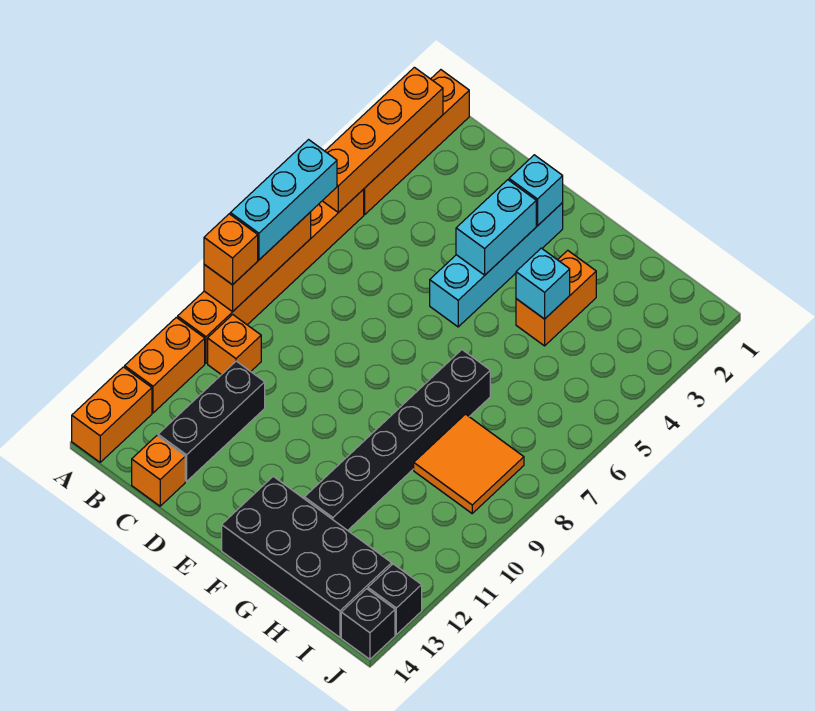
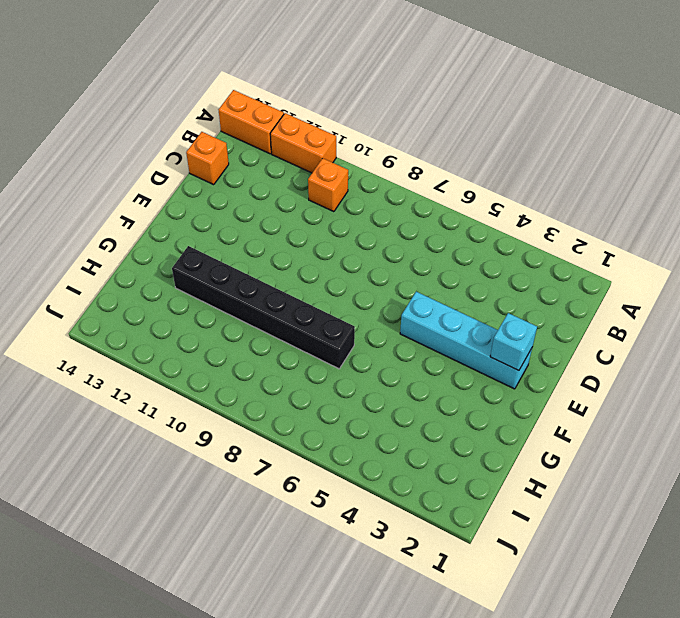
none -> orange 1x4 brick [363,70,469,214]
none -> orange 1x6 brick [178,190,364,363]
none -> black 1x3 brick [158,361,265,481]

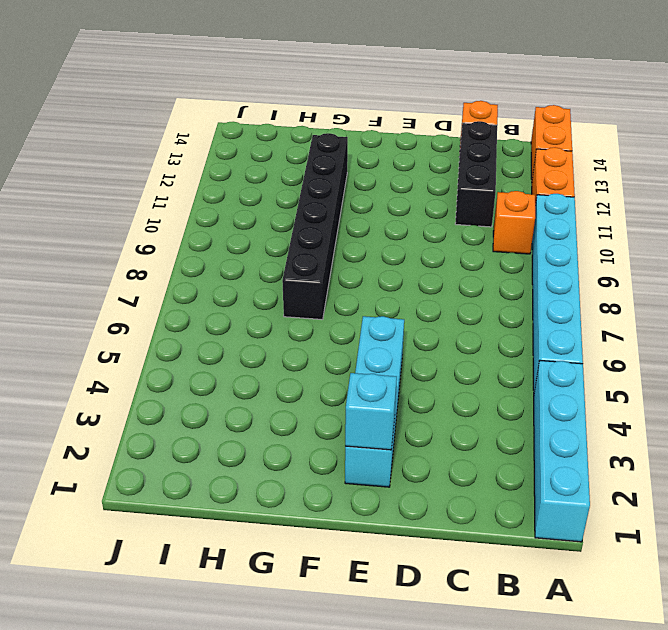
cyan 1x4 brick [534,361,590,542] -> orange 1x4 brick [363,70,469,214]
cyan 1x6 brick [532,194,583,391] -> orange 1x6 brick [178,190,364,363]
none -> black 2x4 brick [222,476,392,637]
none -> orange 1x2 brick [516,250,596,346]
none -> orange 2x2 tile [414,414,524,513]

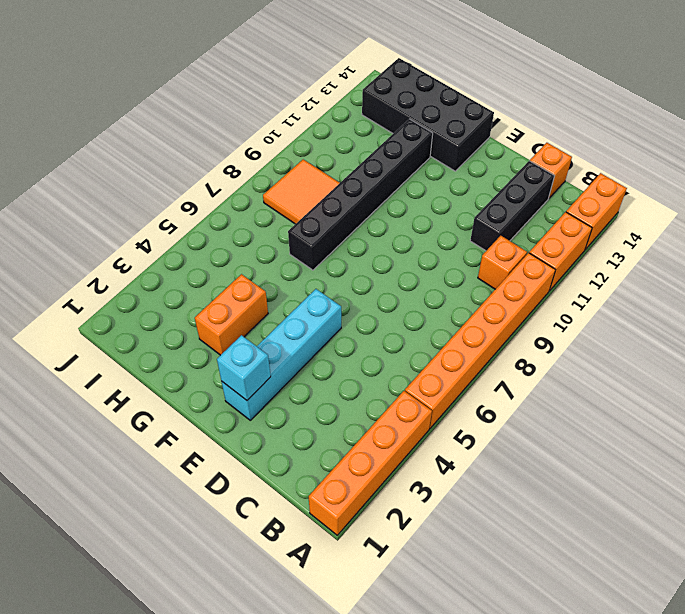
none -> black 1x1 brick [368,564,422,634]
none -> black 1x1 brick [341,589,395,659]
none -> orange 1x4 brick [323,67,443,213]

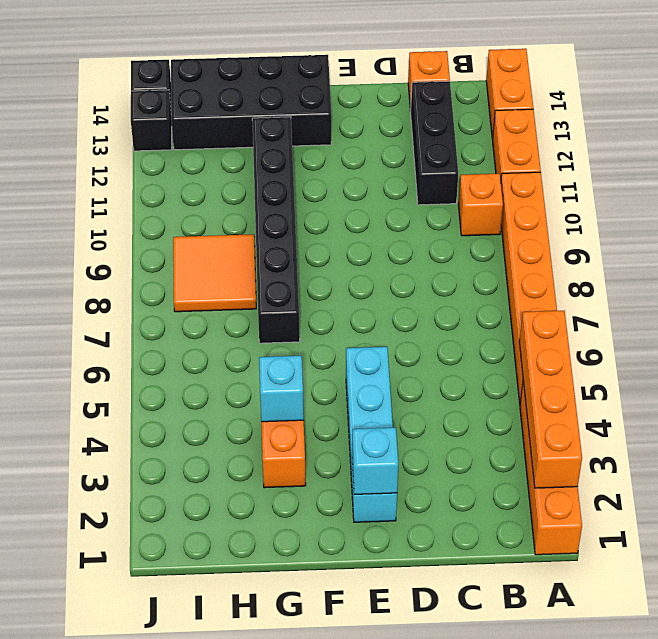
none -> orange 1x3 brick [204,212,311,312]
none -> cyan 1x2 brick [456,180,536,275]
none -> cyan 1x3 brick [230,140,337,260]

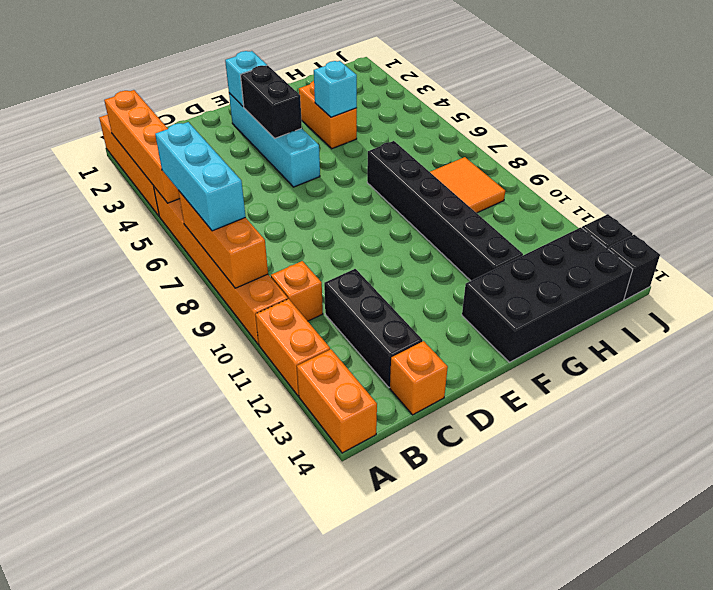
black 1x2 brick [241,65,302,138] -> cyan 1x2 brick [456,180,536,275]
none -> orange 1x1 brick [204,214,258,285]

